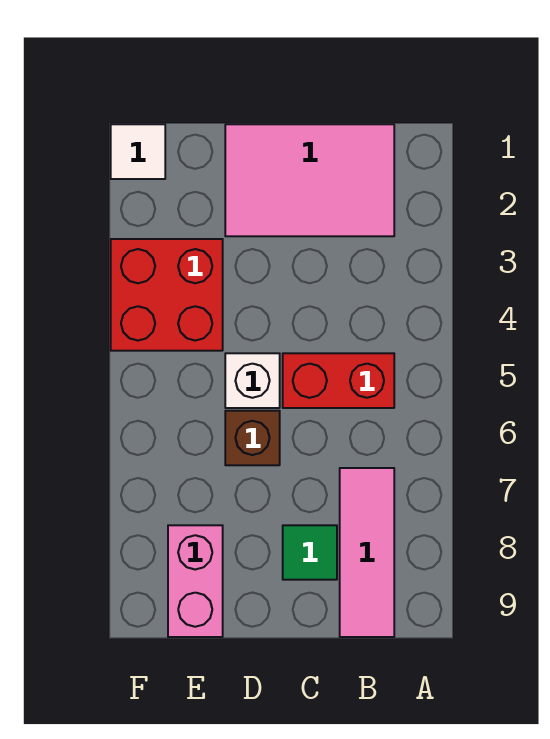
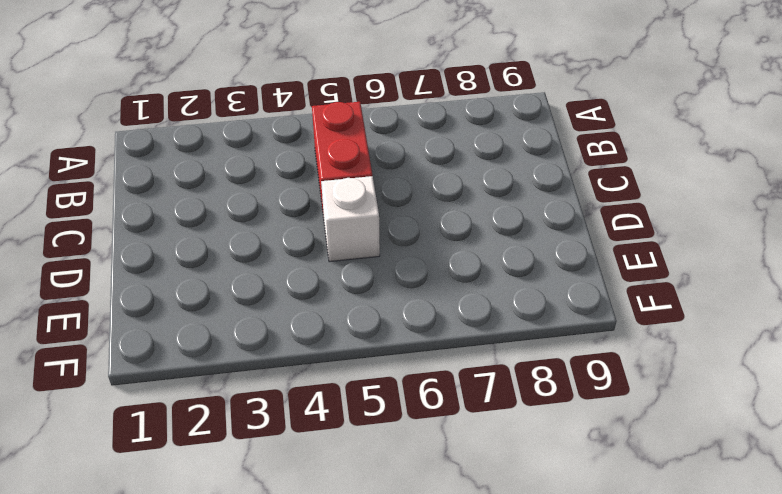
none -> pink 2x3 tile [225,124,394,236]
none -> pink 1x3 tile [340,468,394,637]

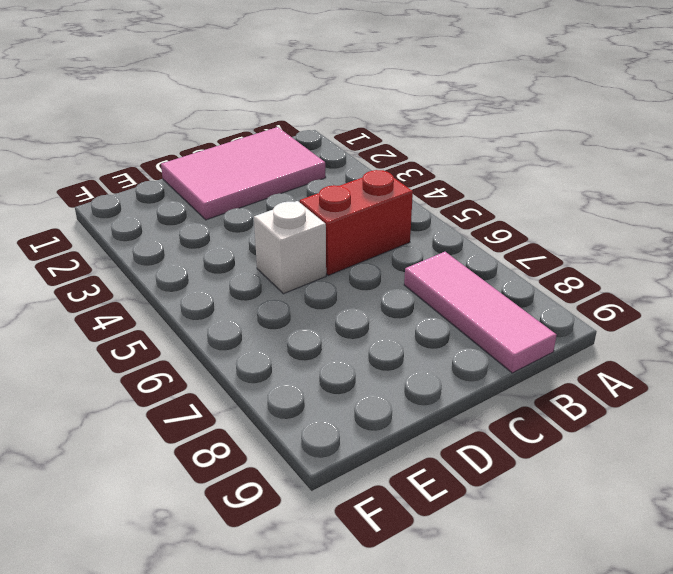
none -> green 1x1 tile [283,525,337,580]
none -> brown 1x1 brick [225,411,280,465]

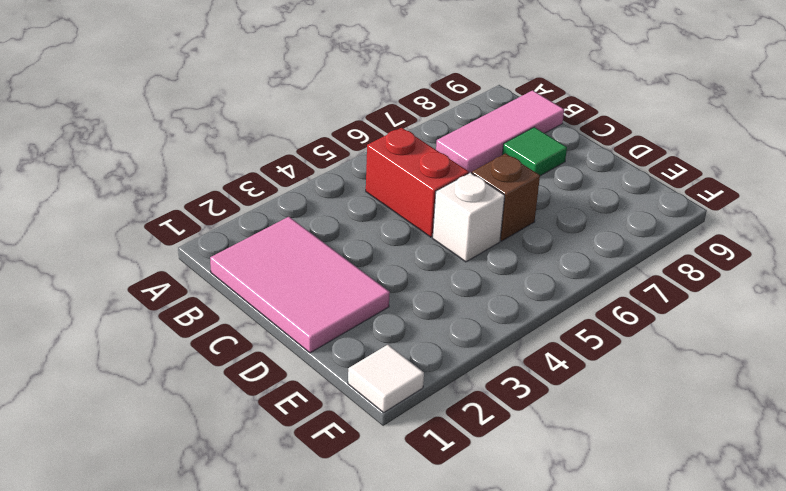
none -> red 2x2 brick [111,239,223,351]
none -> pink 1x2 brick [168,525,223,637]

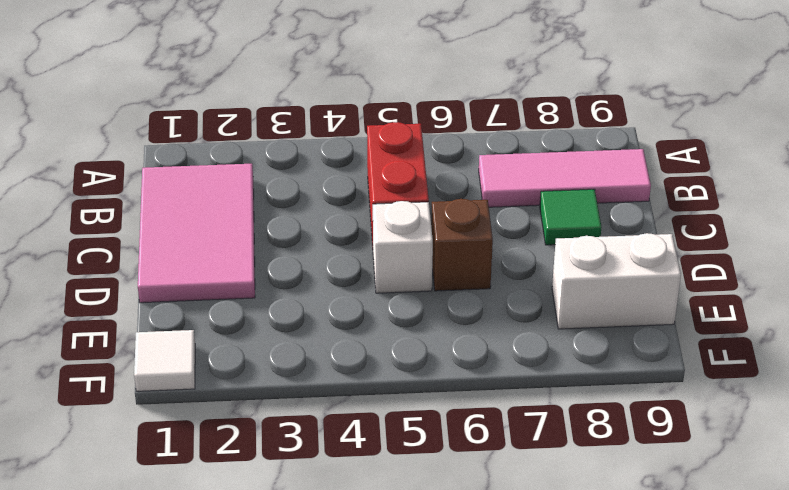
white 1x2 brick [552,233,681,329] -> pink 1x2 brick [168,525,223,637]
none -> red 2x2 brick [111,239,223,351]

